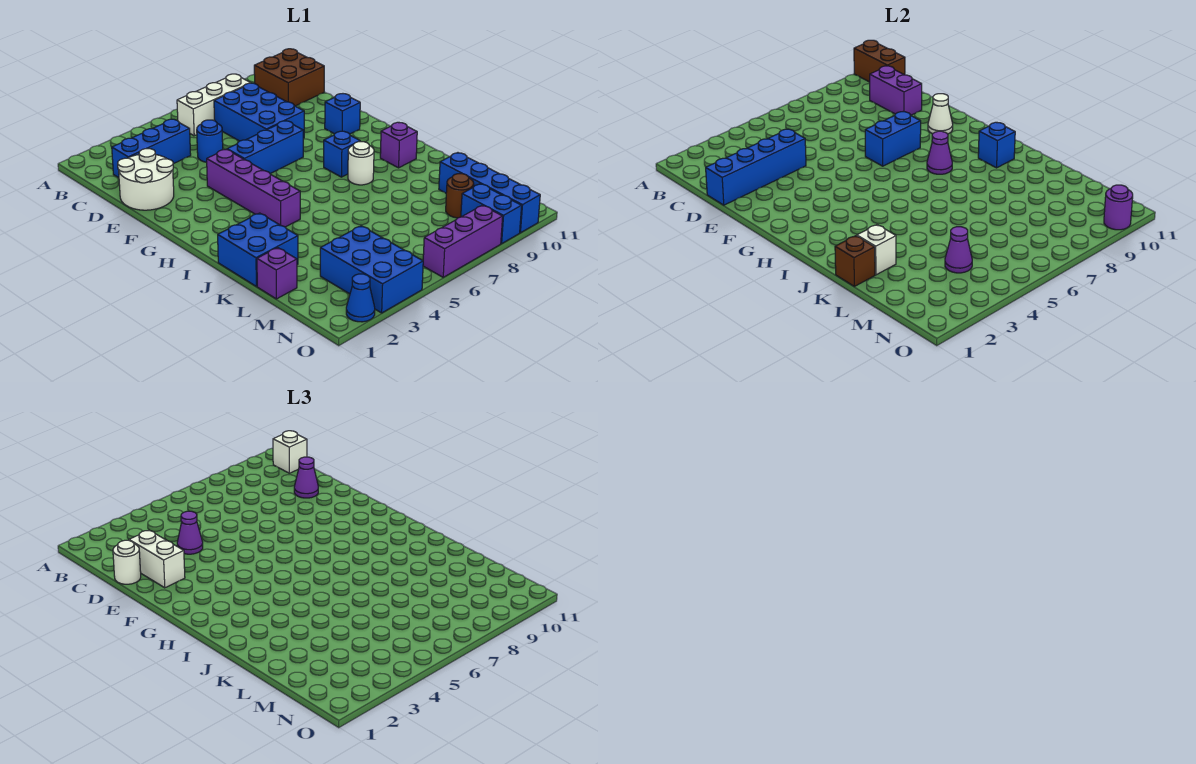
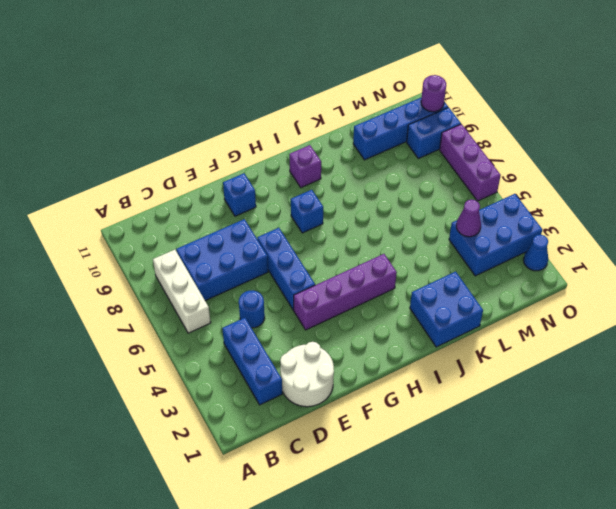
none -> brown 2x2 brick [254,49,324,106]
none -> white 1x1 round brick [348,142,374,185]
none -> purple 1x1 brick [257,248,297,299]
none -> brown 1x1 round brick [446,174,474,218]

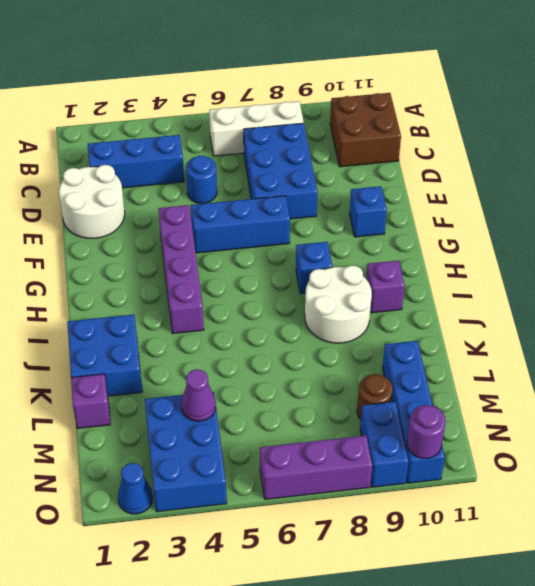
white 2x2 round brick [305,266,372,343] -> white 1x1 round brick [348,142,374,185]
none -> brown 1x2 brick [854,40,905,82]
none -> purple 1x2 brick [870,66,922,115]
none -> blue 1x4 brick [706,129,806,205]
none -> blue 1x2 brick [865,112,921,166]

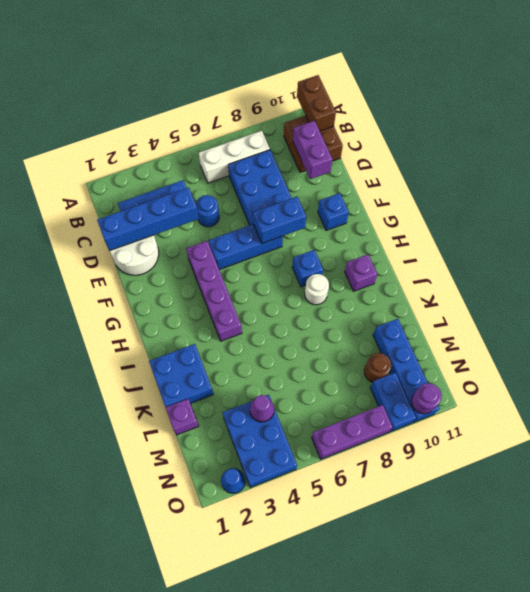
none -> white 1x1 cone [928,94,953,134]
none -> purple 1x1 cone [927,131,952,174]
none -> blue 1x1 brick [978,122,1015,168]
none -> brown 1x1 brick [835,236,875,286]

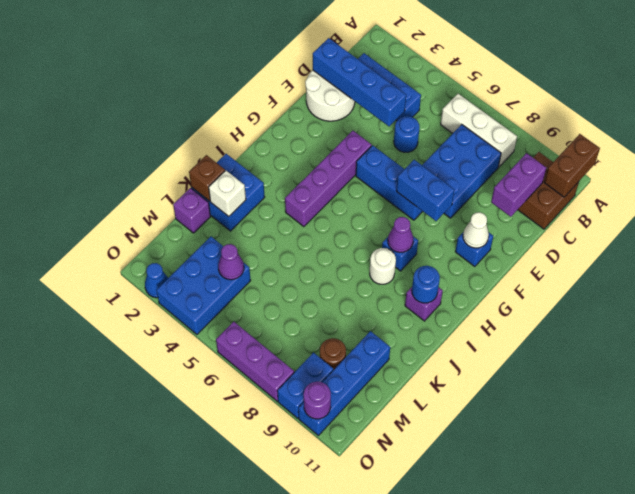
blue 1x1 round brick [412,266,440,303] -> blue 1x1 brick [978,122,1015,168]
none -> white 1x1 brick [273,431,307,473]
none -> white 1x1 round brick [113,540,141,584]
none -> white 1x2 brick [129,530,185,588]
none -> purple 1x1 cone [177,511,203,554]

